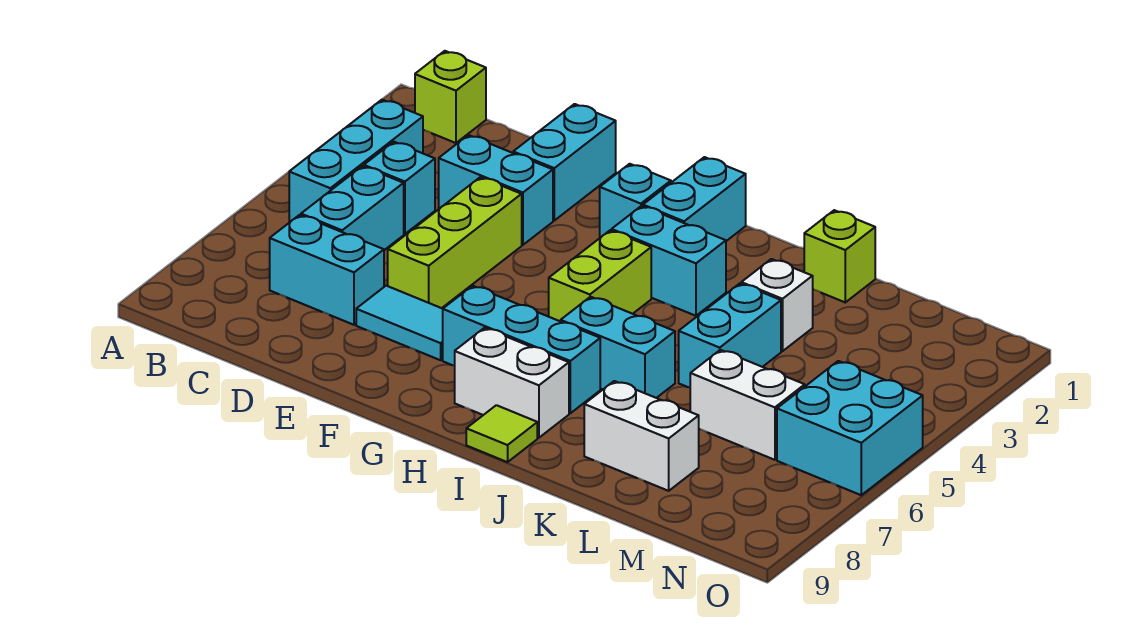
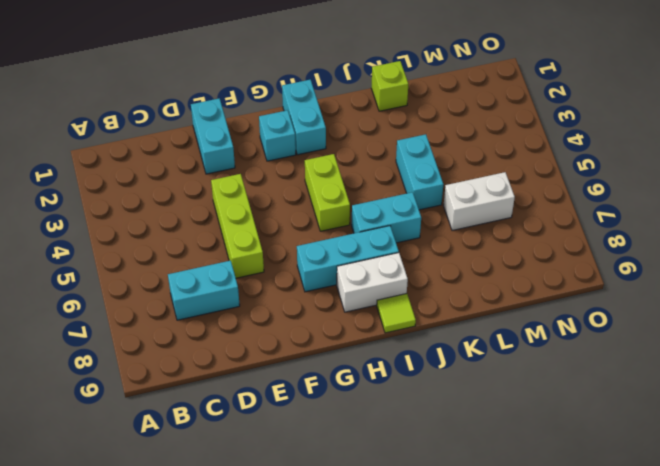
none -> lime 1x1 brick [415,51,486,143]
none -> cyan 1x3 brick [289,100,423,222]
none -> cyan 1x1 brick [364,142,435,234]

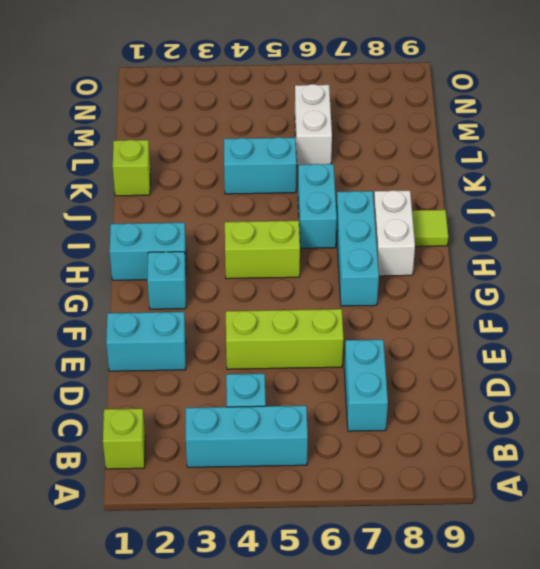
none -> cyan 1x2 brick [301,166,404,250]
none -> cyan 1x2 brick [439,135,553,245]
none -> cyan 1x2 tile [356,286,443,360]

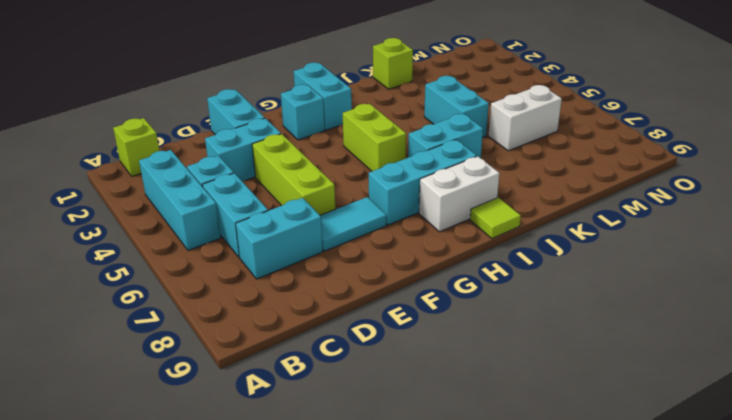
none -> cyan 1x2 brick [612,206,726,316]
none -> white 1x1 brick [741,259,813,351]
none -> white 1x2 brick [584,381,699,491]

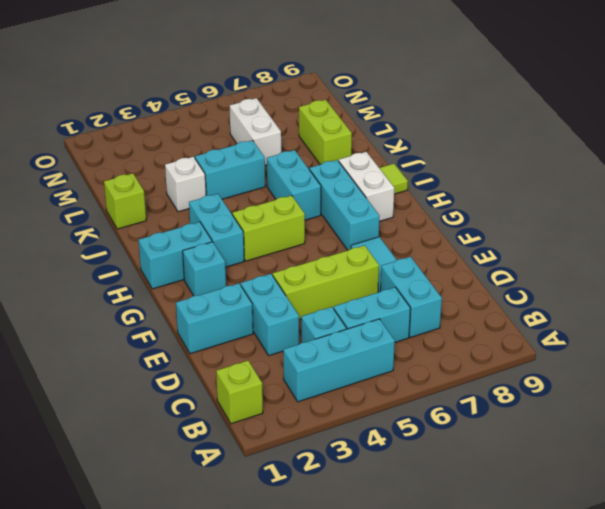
lime 1x2 brick [299,100,352,165] -> white 1x2 brick [584,381,699,491]
none -> cyan 2x2 brick [777,361,923,495]

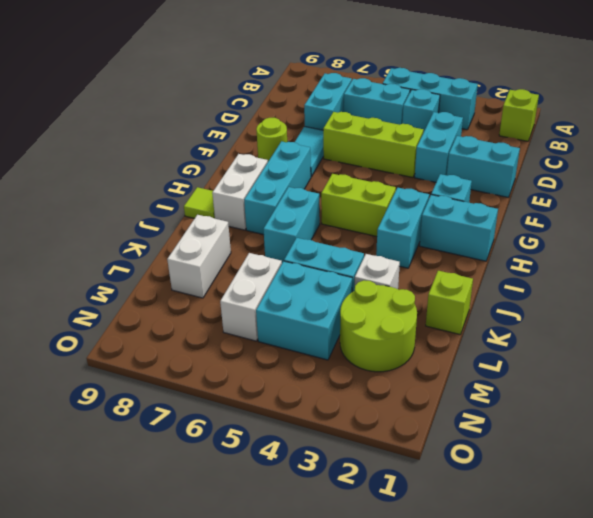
lime 1x1 round brick [256,118,287,161] -> none
lime 2x2 round brick [340,280,417,372] -> none
cyan 2x2 brick [256,261,352,360] -> cyan 2x2 brick moved to [777,361,923,495]

